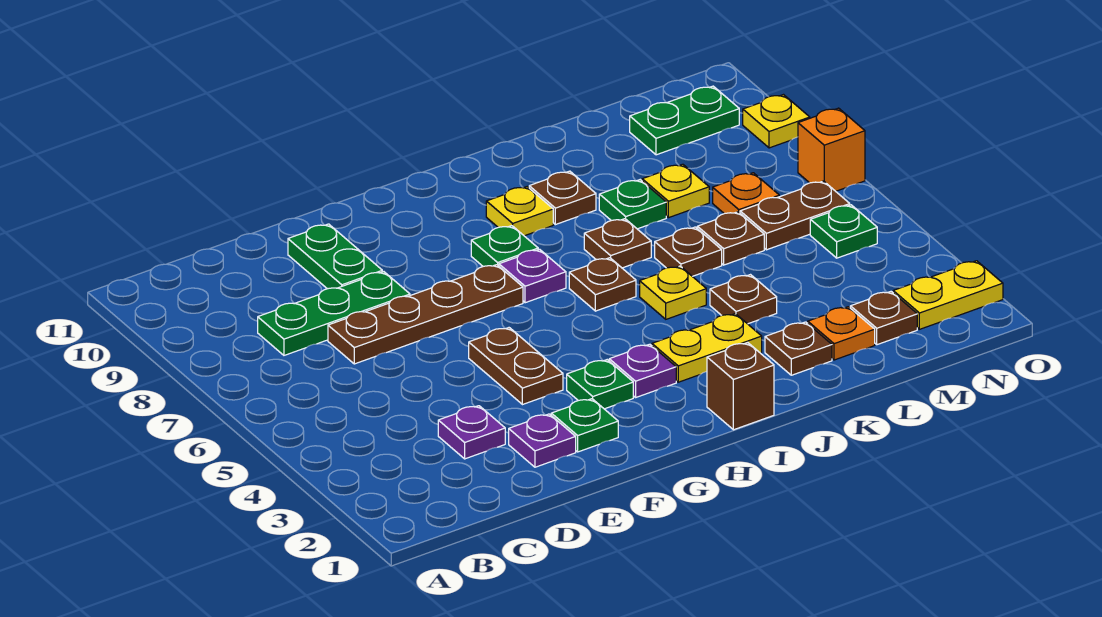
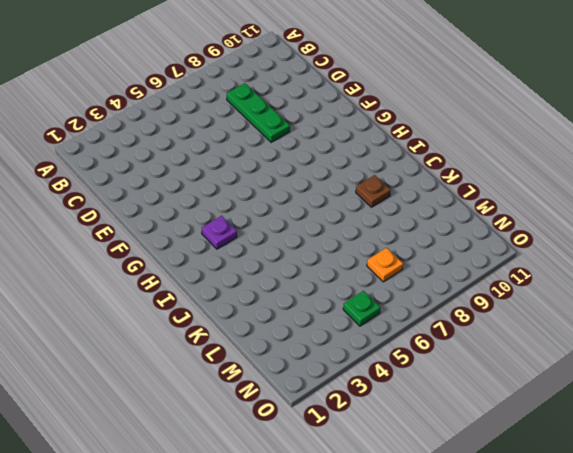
none -> purple 1x1 plate [438,406,505,459]
none -> brown 1x4 plate [328,265,523,364]
none -> purple 1x1 plate [509,414,576,467]
none -> green 1x2 plate [288,224,382,289]

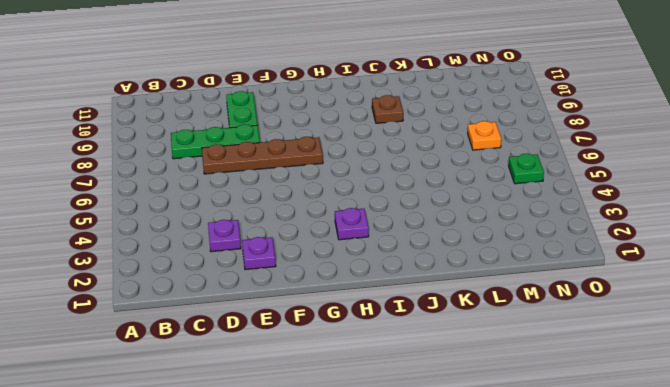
none -> green 1x1 plate [551,399,618,452]
none -> brown 1x2 plate [469,328,563,405]
none -> green 1x1 plate [567,360,633,409]
none -> purple 1x1 plate [499,249,566,303]

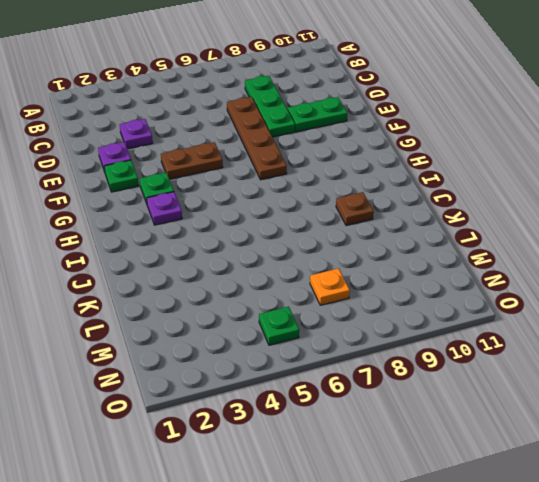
none -> purple 1x1 plate [499,249,566,303]
none -> green 1x1 plate [471,226,538,266]
none -> brown 1x1 brick [707,343,774,430]
none -> yellow 1x2 plate [652,314,762,382]

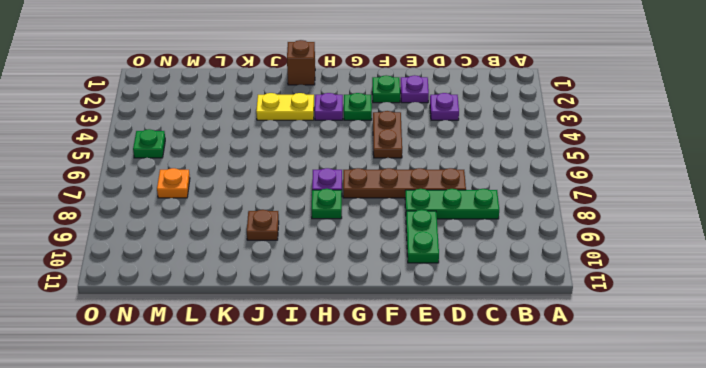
none -> brown 1x1 plate [569,258,636,311]
none -> yellow 1x1 plate [486,187,553,236]
none -> yellow 1x1 plate [640,266,706,319]
none -> brown 1x1 plate [584,219,651,268]

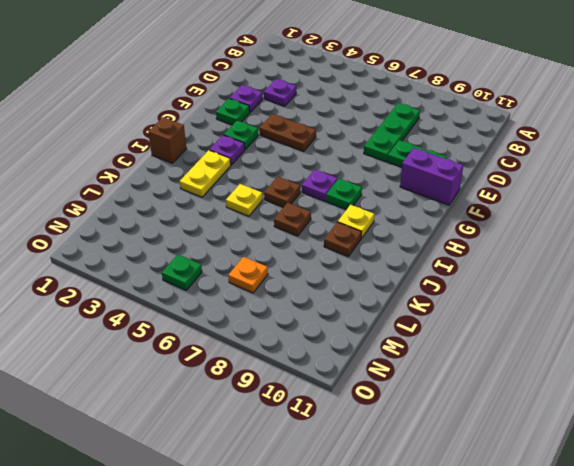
purple 1x2 brick [400,148,463,205] -> none
none -> brown 1x4 plate [328,265,523,364]
none -> brown 1x1 plate [765,322,832,375]
none -> brown 1x1 plate [710,275,777,324]
none -> brown 1x1 plate [655,227,722,276]

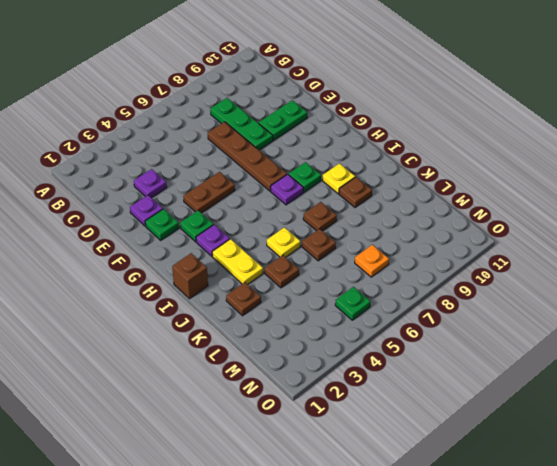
none -> brown 1x1 plate [569,258,636,311]
none -> green 1x1 plate [599,180,666,229]
none -> orange 1x1 plate [808,307,875,360]
none -> brown 1x1 plate [697,212,764,265]

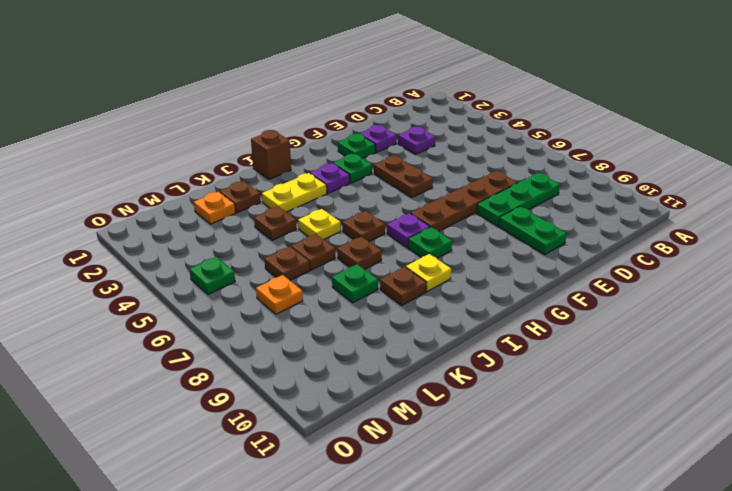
none -> yellow 1x1 plate [642,164,709,218]
none -> brown 1x1 plate [850,292,917,345]
none -> brown 1x2 plate [740,181,850,250]
none -> green 1x2 plate [630,86,739,155]

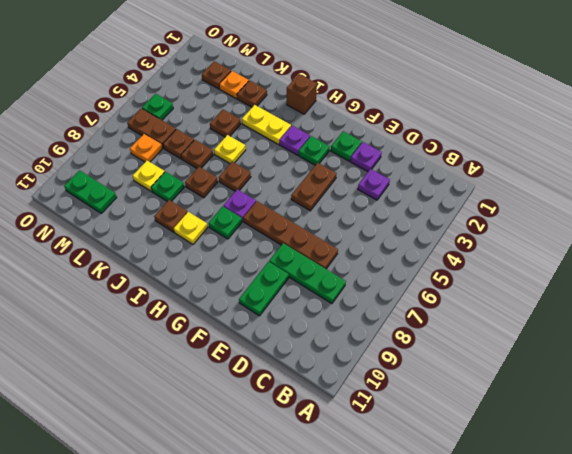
none -> yellow 1x2 plate [893,261,1003,329]
none -> orange 1x1 brick [798,108,865,191]
none -> yellow 1x1 plate [743,95,810,148]

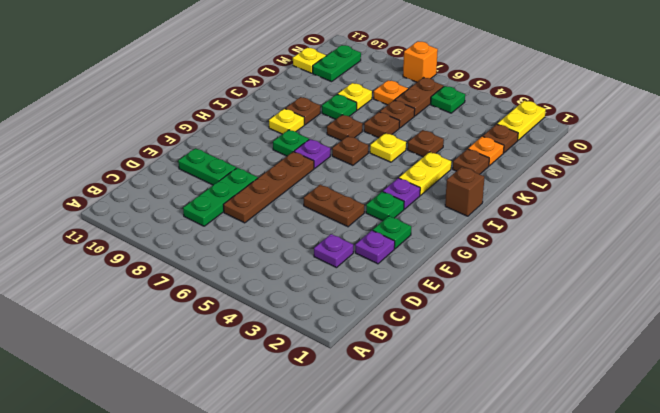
yellow 1x1 plate [293,48,326,73] -> yellow 1x1 plate moved to [743,95,810,148]

